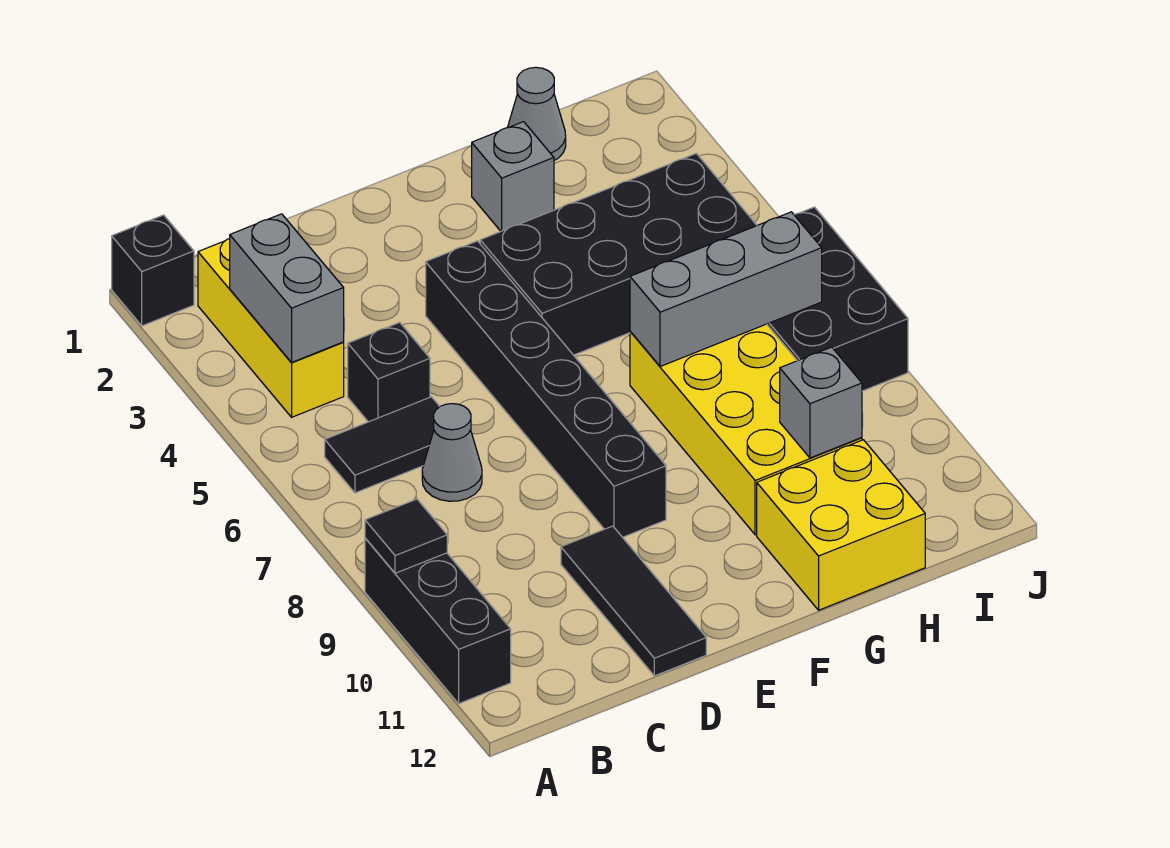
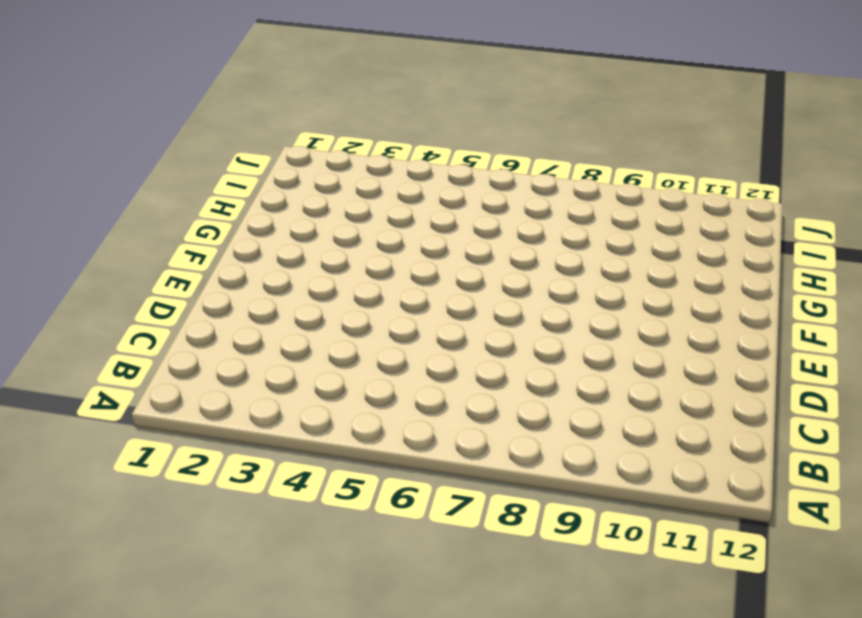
none -> black 1x1 brick [112,215,194,326]
none -> black 1x3 brick [365,538,511,704]
none -> yellow 1x3 brick [198,238,344,417]

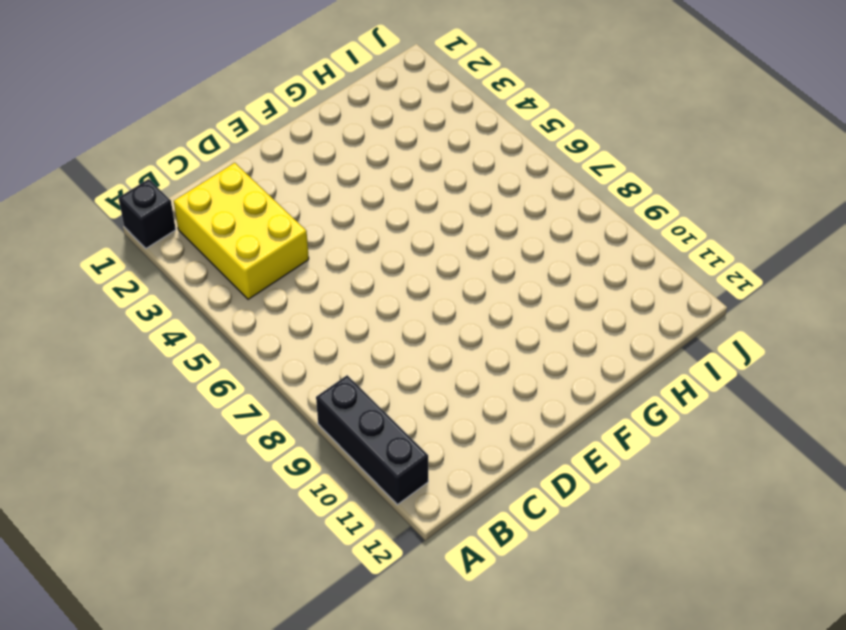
yellow 2x3 brick [174,163,309,299] -> yellow 1x3 brick [198,238,344,417]
none -> black 1x2 tile [325,397,440,493]
none -> black 1x1 brick [348,322,430,422]
none -> grey 1x1 cone [422,404,482,501]

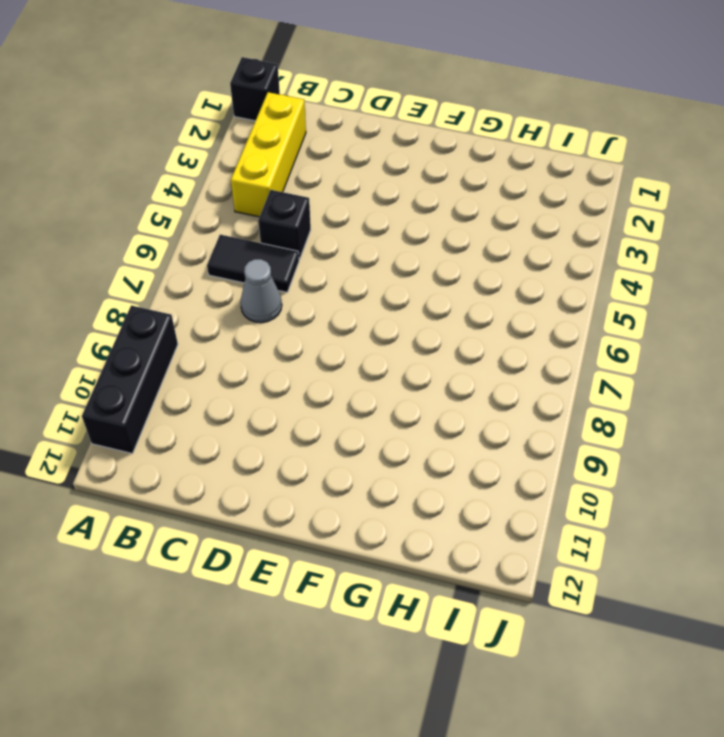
none -> black 1x3 tile [561,526,706,676]
none -> black 1x6 brick [426,241,666,537]
none -> black 2x4 brick [480,153,757,355]

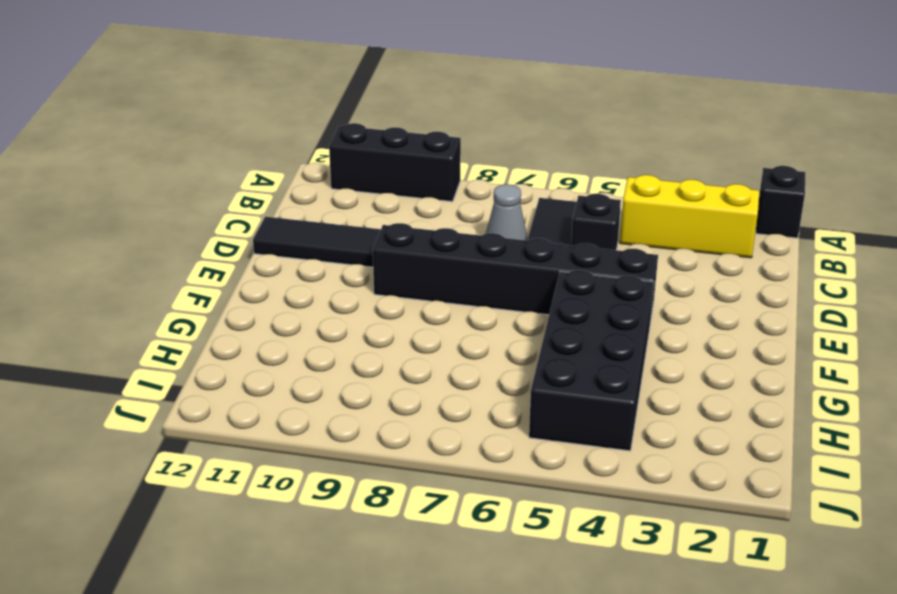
none -> grey 1x1 brick [472,122,554,231]
none -> yellow 2x4 brick [630,324,862,535]
none -> yellow 2x2 brick [757,440,925,610]

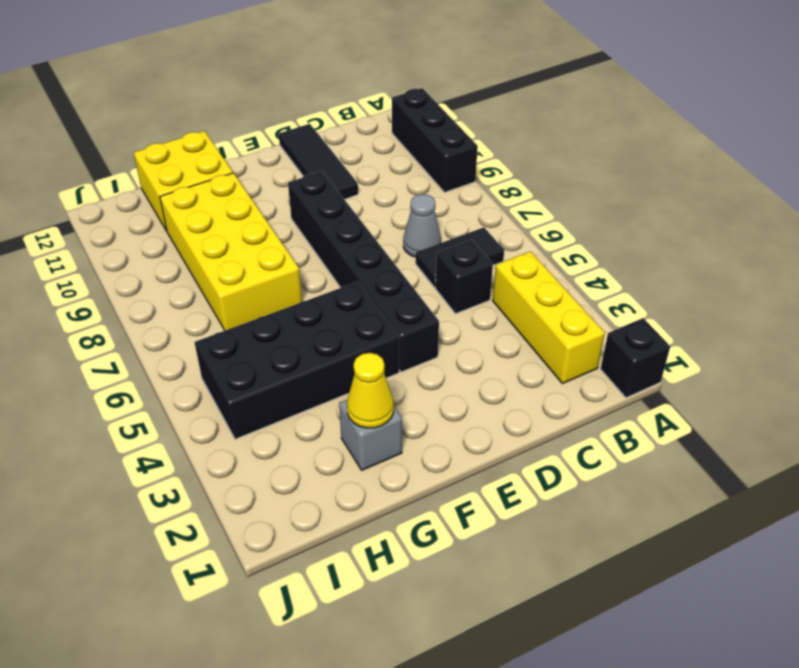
yellow 1x1 cone [347,353,394,428] -> none
none -> grey 1x1 cone [508,67,566,160]
none -> black 2x3 brick [767,207,908,391]
none -> black 1x1 tile [365,499,447,573]

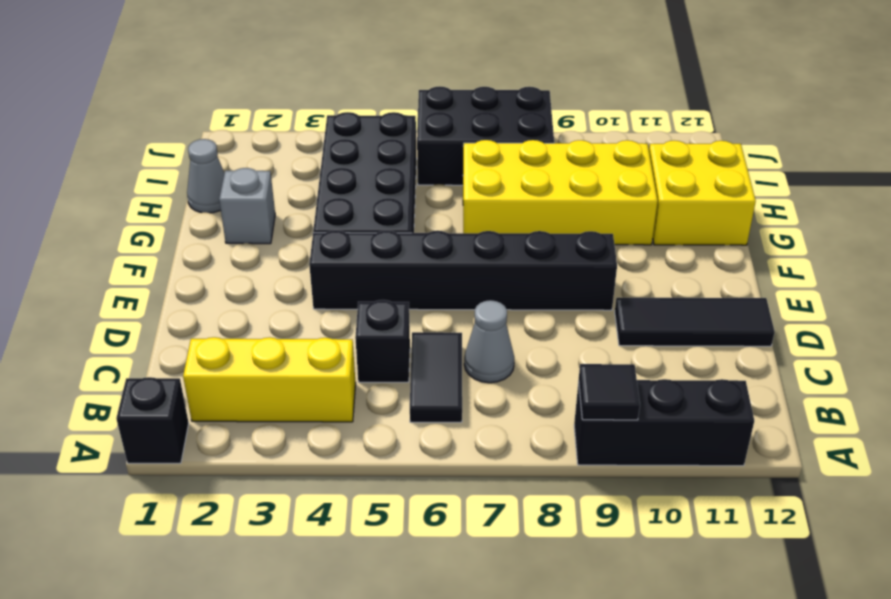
none -> grey 1x2 brick [230,214,344,363]
none -> grey 1x3 brick [630,212,822,367]
none -> grey 1x1 brick [780,347,862,458]

